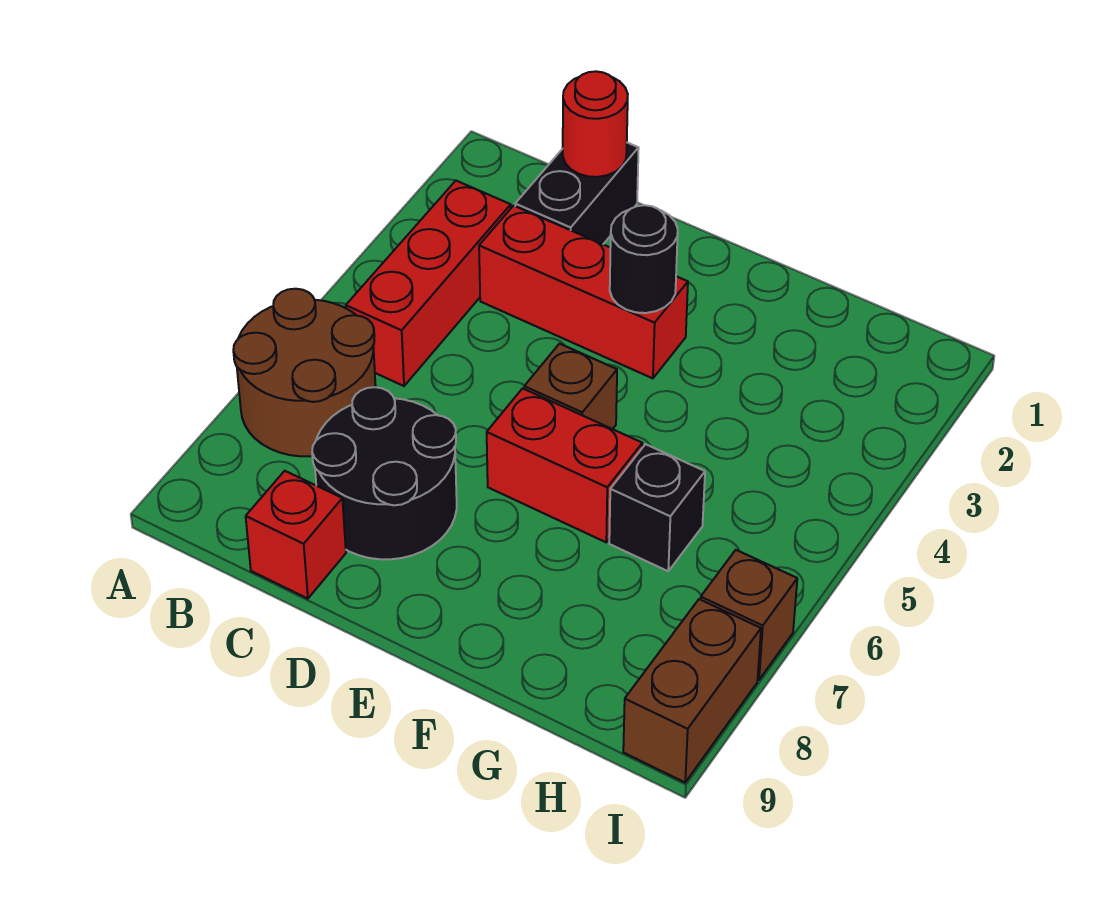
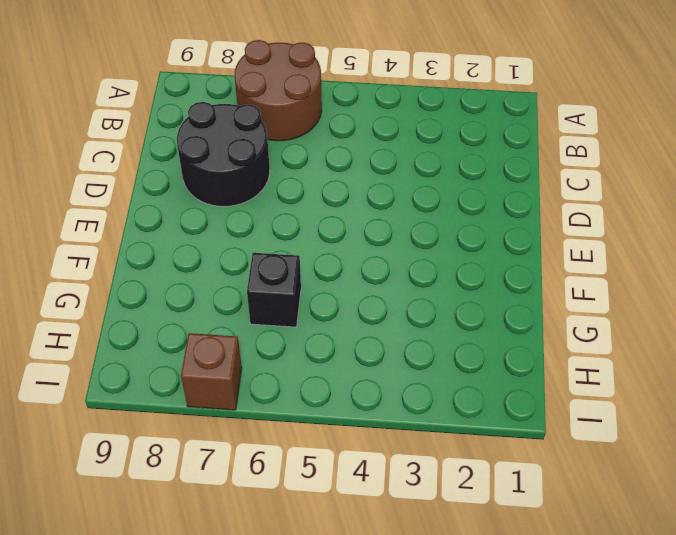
none -> red 1x3 brick [346,181,511,386]
none -> black 1x2 brick [515,143,639,244]
none -> red 1x3 brick [479,206,688,378]

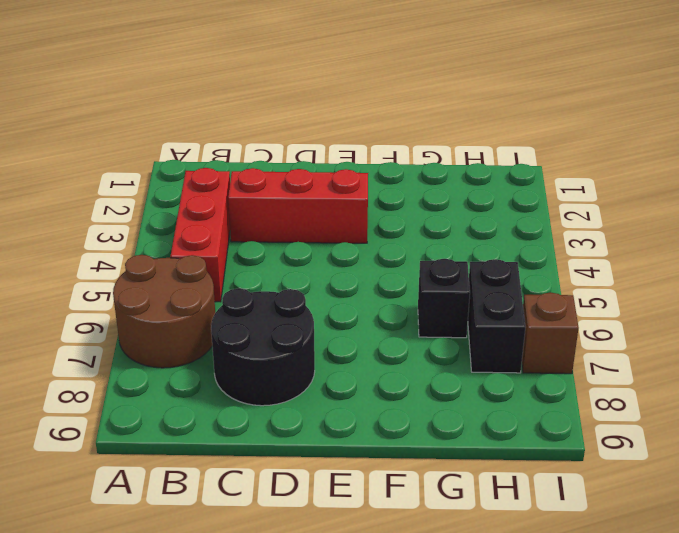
black 1x2 brick [468,259,526,373] -> black 1x2 brick moved to [515,143,639,244]
none -> red 1x1 brick [246,471,346,599]
none -> brown 1x1 brick [524,344,617,429]
none -> red 1x2 brick [487,388,642,542]

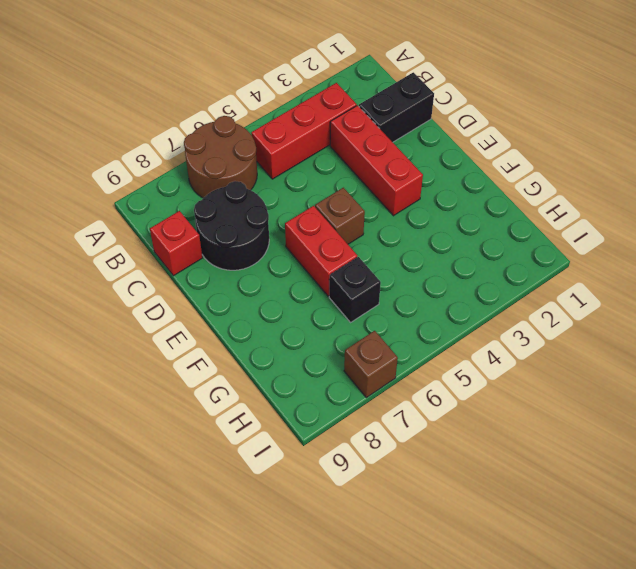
none -> brown 1x2 brick [623,599,761,782]
none -> red 1x1 round brick [563,71,628,177]
none -> black 1x1 round brick [610,205,678,313]

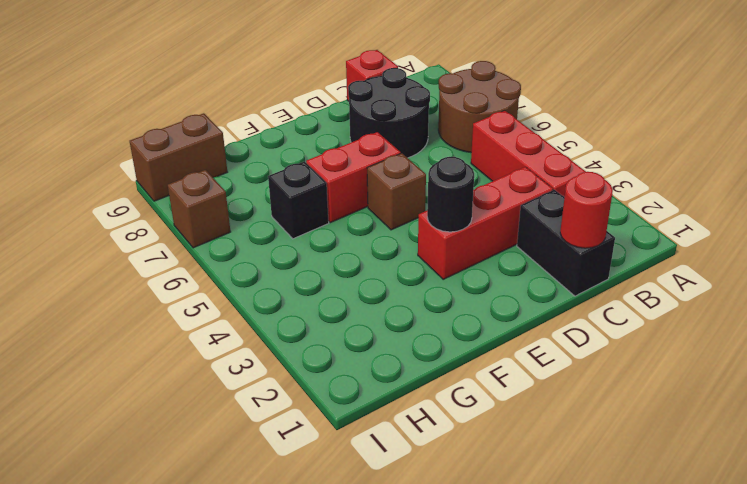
brown 1x2 brick [130,113,227,201] -> brown 1x2 brick turned to [623,599,761,782]

